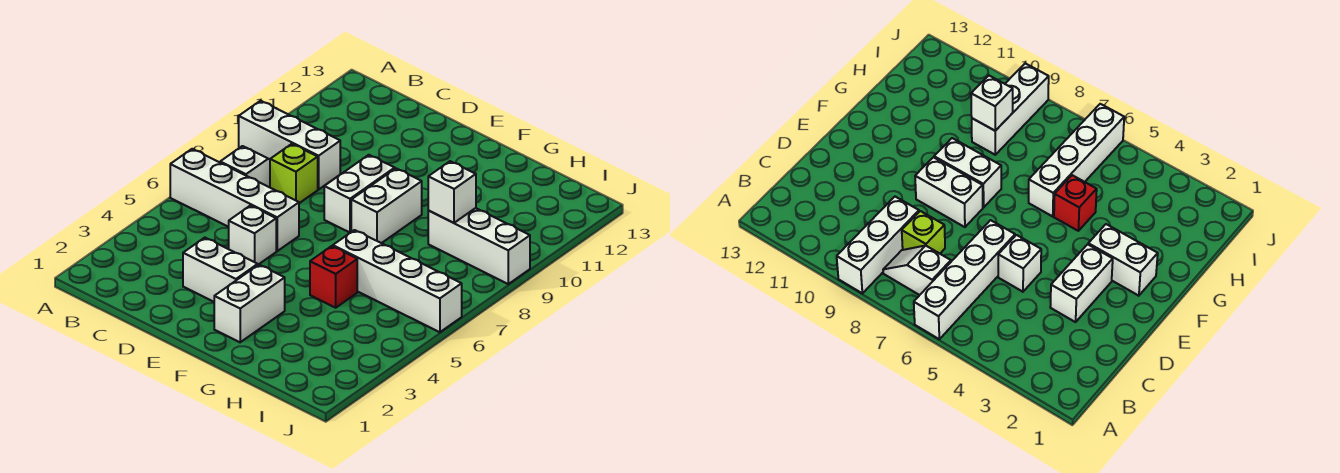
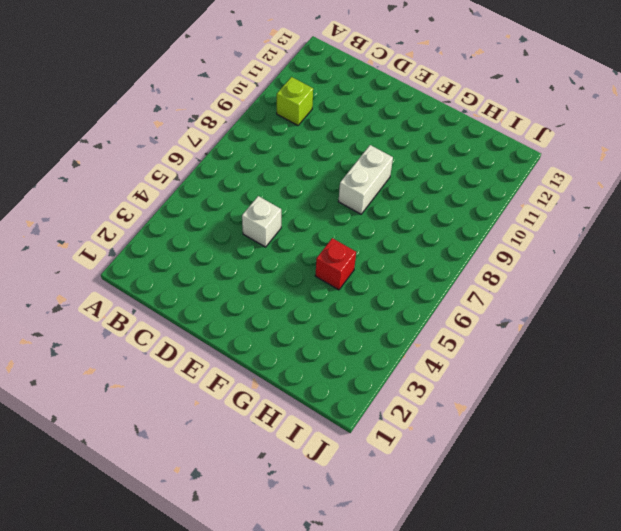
lime 1x1 brick [277,77,313,125] -> lime 1x1 brick moved to [270,144,318,203]
none -> white 1x4 brick [170,149,299,251]
none -> white 1x3 brick [239,101,340,189]
none -> white 1x2 slope [220,146,270,187]

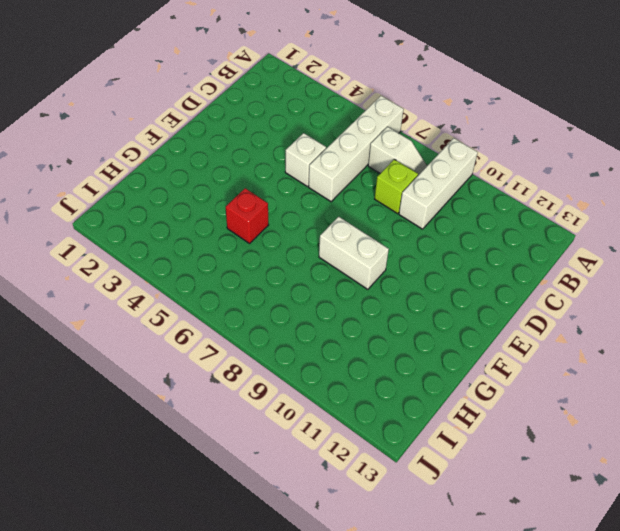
none -> white 1x2 brick [183,238,258,302]
none -> white 1x2 brick [324,155,395,233]
none -> white 1x2 brick [214,265,285,342]

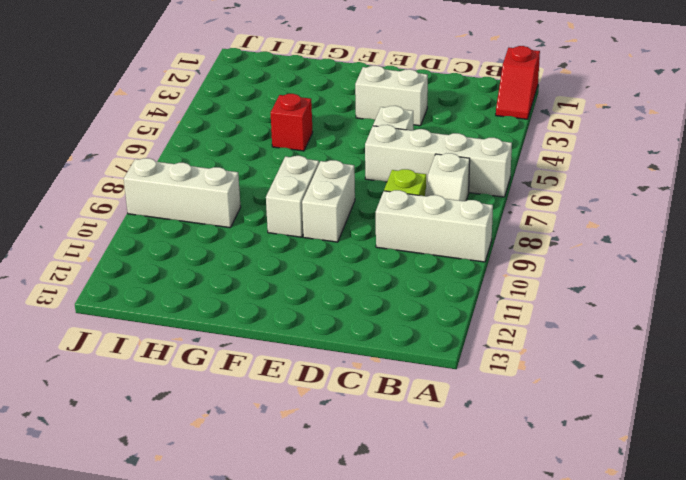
red 1x2 slope [496,46,540,119] -> none
none -> white 1x2 brick [214,265,285,342]
none -> white 1x4 brick [333,230,462,332]
none -> white 1x1 brick [428,161,476,223]

